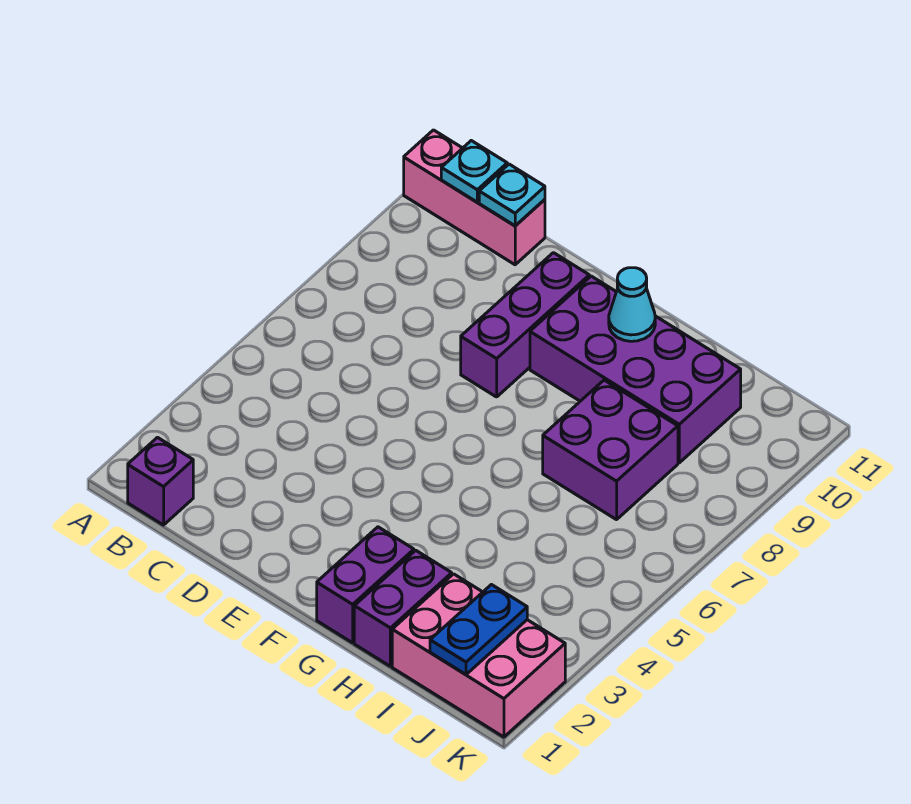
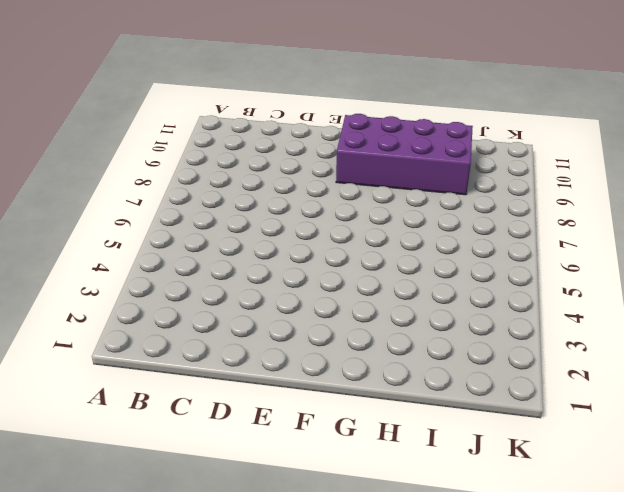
none -> pink 1x3 brick [404,130,545,265]
none -> purple 1x1 brick [128,438,193,525]
none -> purple 1x3 brick [461,253,589,397]

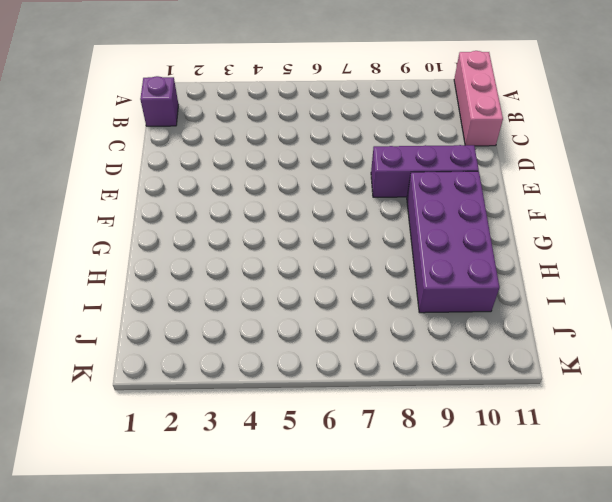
none -> purple 1x2 brick [317,527,414,643]
none -> purple 1x2 brick [354,550,452,666]
none -> purple 2x2 brick [543,380,678,520]

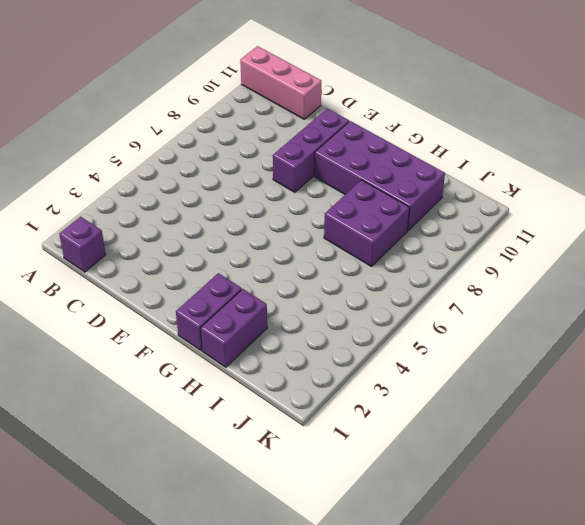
none -> pink 2x3 brick [392,574,565,737]
none -> cyan 1x1 plate [441,141,507,202]
none -> cyan 1x1 plate [479,164,545,226]

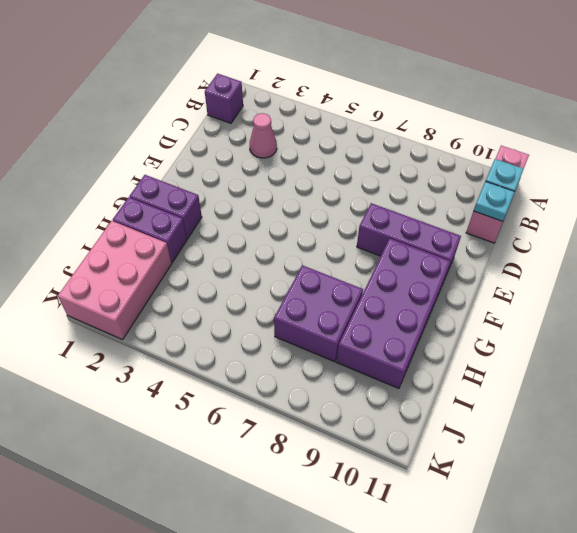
pink 1x1 cone [250,113,277,158] -> none
none -> cyan 1x1 cone [609,268,655,341]
none -> blue 1x2 plate [430,585,527,675]

